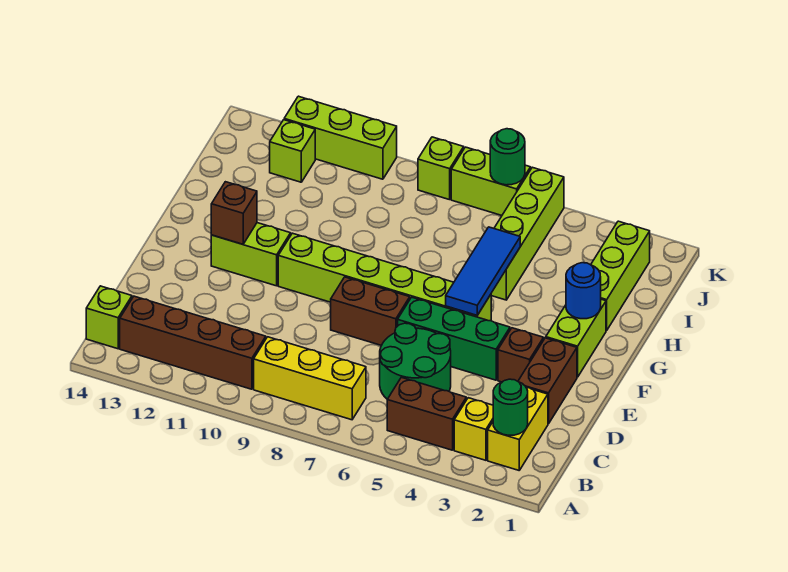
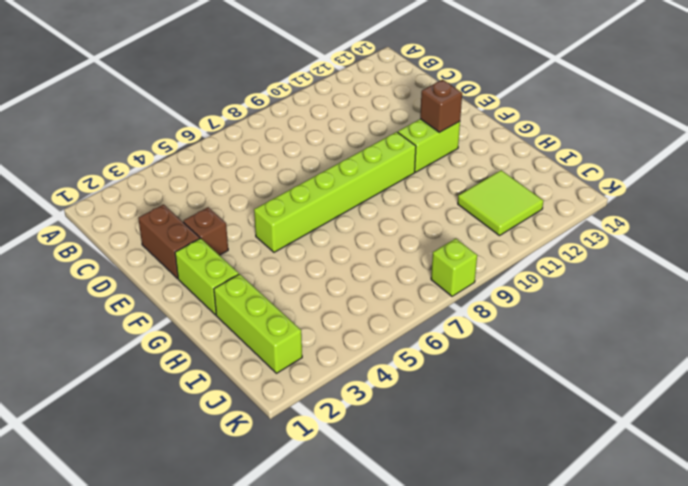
lime 2x2 tile [458,170,543,236] -> lime 1x1 brick [270,120,315,182]
none -> yellow 1x2 brick [488,388,548,470]
none -> yellow 1x1 brick [454,398,493,460]
none -> brown 1x2 brick [387,377,466,450]

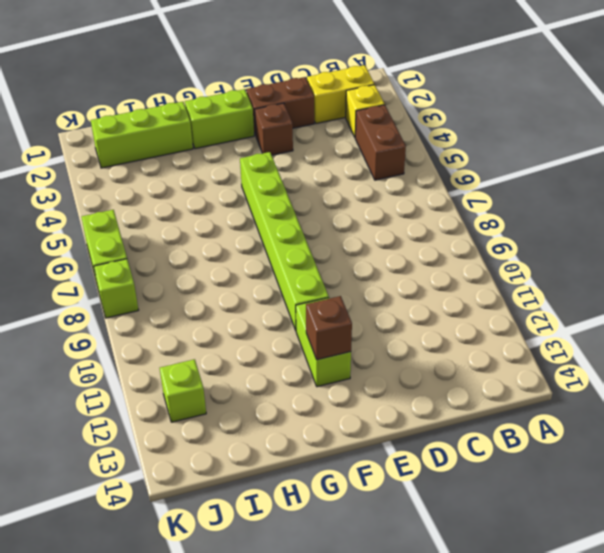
none -> yellow 1x3 brick [254,337,366,420]
none -> brown 1x4 brick [120,296,266,389]
none -> lime 1x1 brick [86,286,132,349]

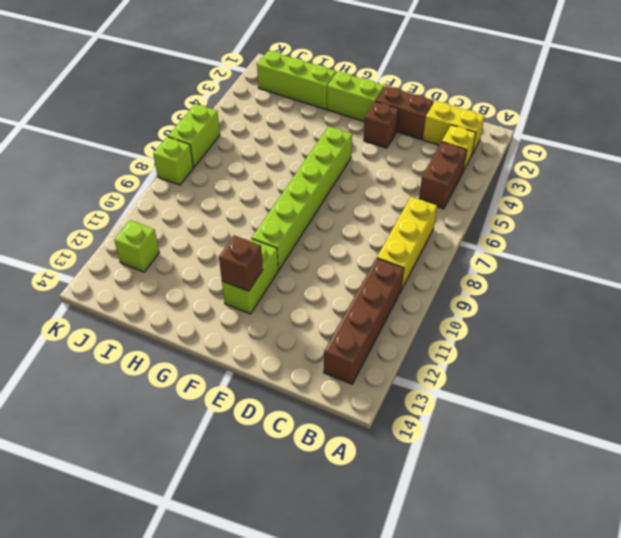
none -> lime 1x1 brick [86,286,132,349]
none -> green 2x2 round brick [380,323,451,399]
none -> green 1x3 brick [398,297,510,380]

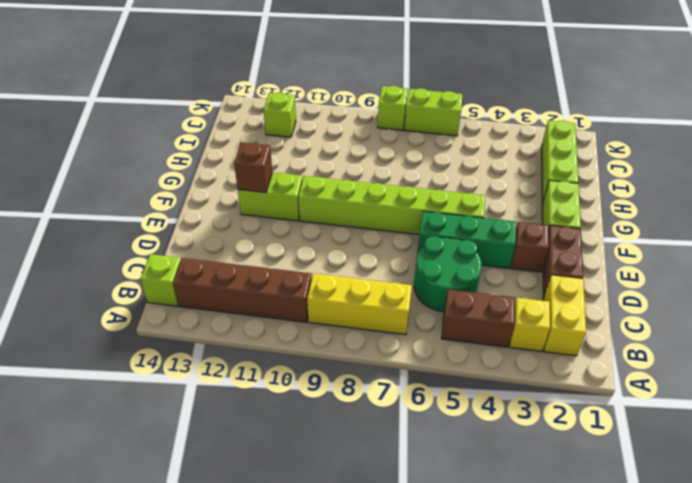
none -> brown 1x2 brick [331,277,410,345]
none -> lime 1x4 brick [491,167,564,300]
none -> lime 1x3 brick [284,96,397,179]

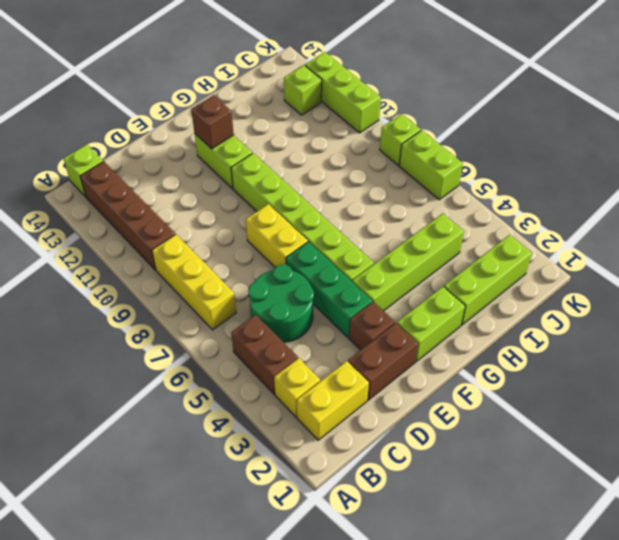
yellow 1x2 brick [246,204,308,268] -> brown 1x2 brick [331,277,410,345]
lime 1x4 brick [352,214,464,311] -> lime 1x4 brick moved to [491,167,564,300]
none -> green 1x1 round brick [493,379,528,435]
none -> blue 1x3 tile [446,227,520,315]
none -> blue 1x1 round brick [566,263,601,319]

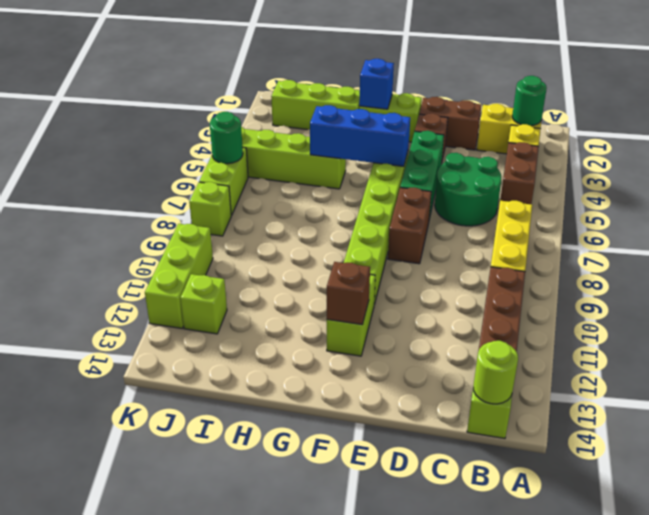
lime 1x1 round brick [473,341,518,404] -> none
blue 1x3 brick [310,105,410,166] -> blue 1x3 tile [446,227,520,315]
blue 1x1 brick [359,59,394,109] -> blue 1x1 round brick [566,263,601,319]

